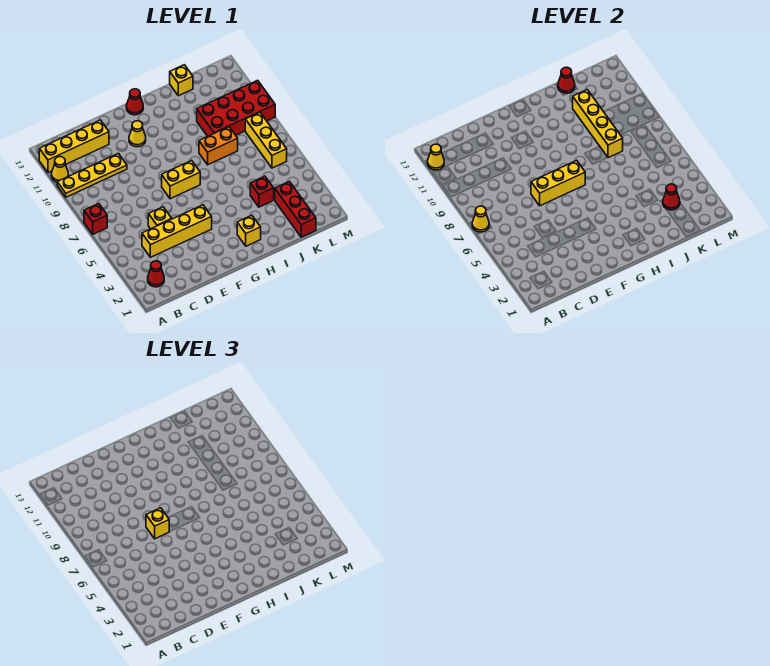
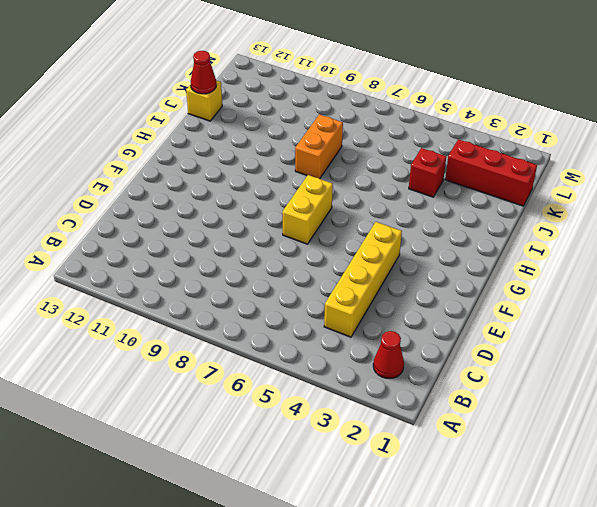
none -> red 1x1 brick [84,204,107,234]
none -> yellow 1x4 plate [57,153,127,197]
none -> yellow 1x1 cone [51,157,68,182]

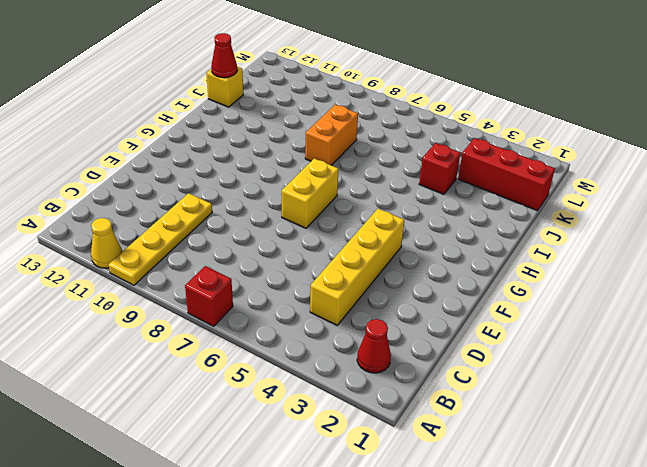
none -> yellow 1x4 brick [39,120,109,173]
none -> yellow 1x1 brick [148,207,172,229]
none -> yellow 1x1 cone [129,121,146,147]

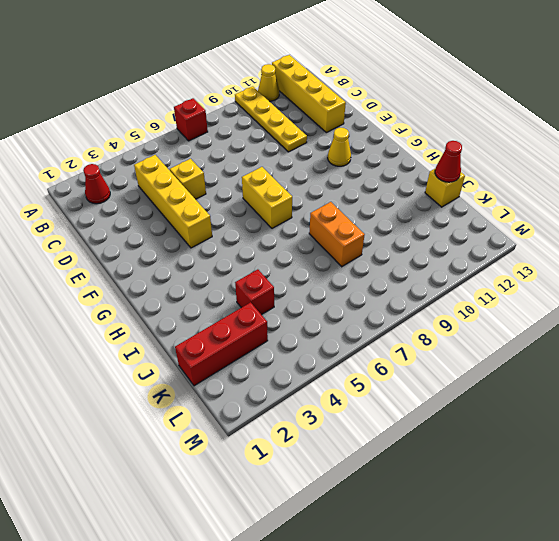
none -> red 1x1 cone [126,89,143,115]
none -> yellow 1x1 brick [237,215,261,246]
none -> red 2x4 brick [197,80,275,136]

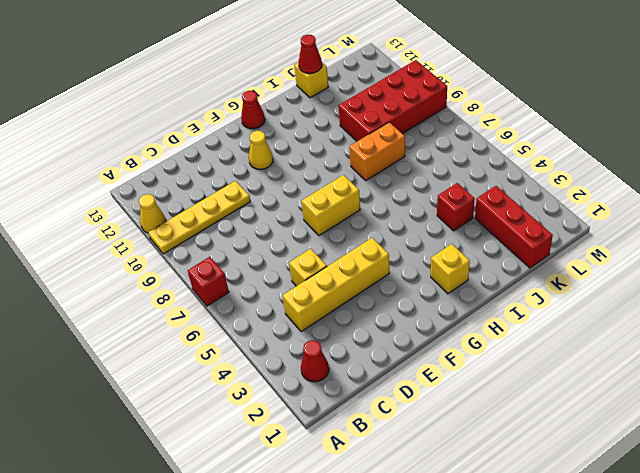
none -> yellow 1x4 brick [39,120,109,173]
none -> yellow 1x3 brick [245,113,287,168]
none -> yellow 1x1 cone [472,206,489,232]

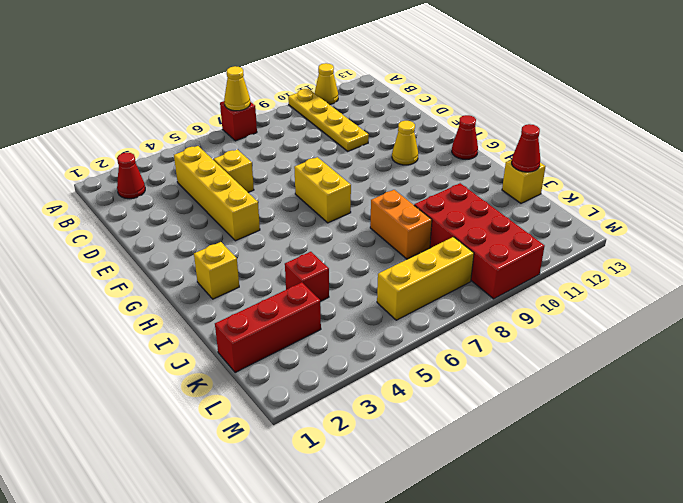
none -> yellow 1x4 brick [39,120,109,173]
none -> yellow 1x1 cone [428,144,444,170]
none -> yellow 1x3 brick [531,160,585,206]

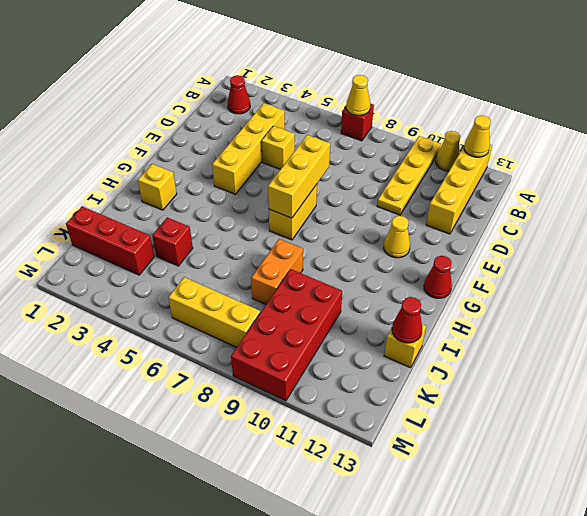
none -> yellow 1x4 brick [573,90,623,158]
none -> red 1x1 cone [663,184,680,210]
none -> yellow 1x1 brick [146,508,169,539]

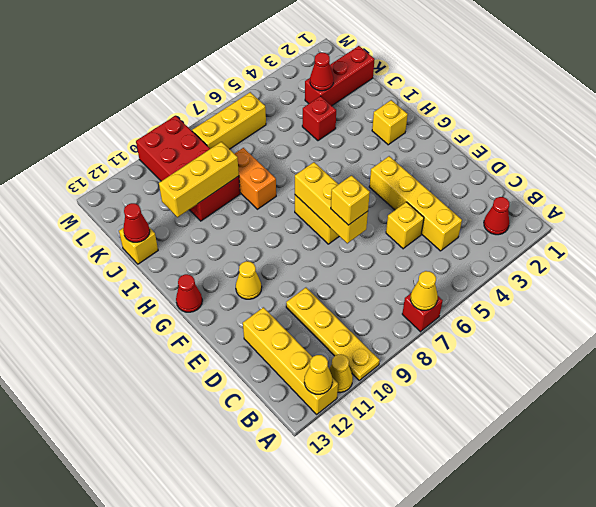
yellow 1x3 brick [159,142,239,217] -> yellow 1x4 brick [573,90,623,158]

